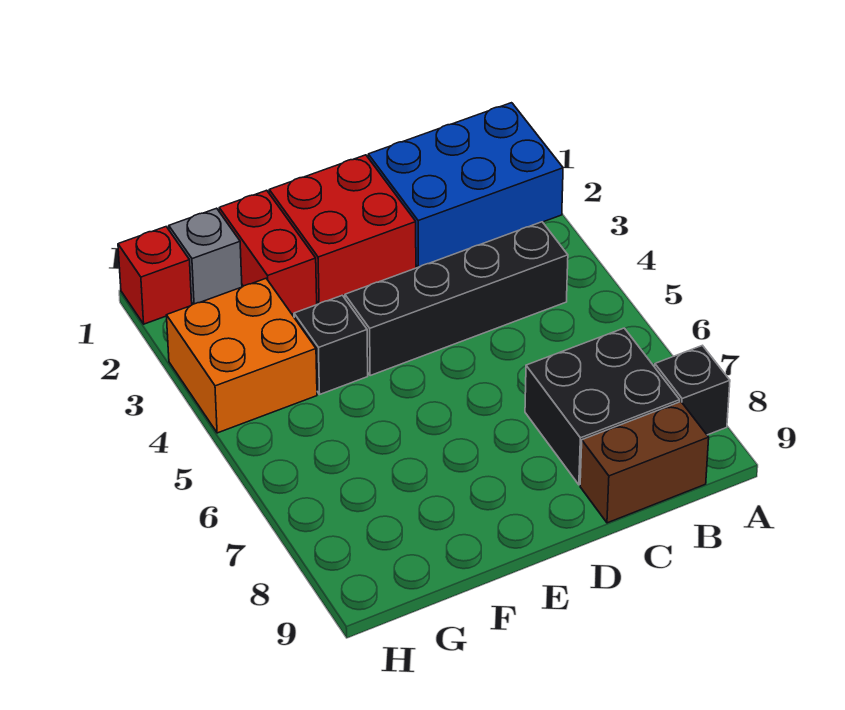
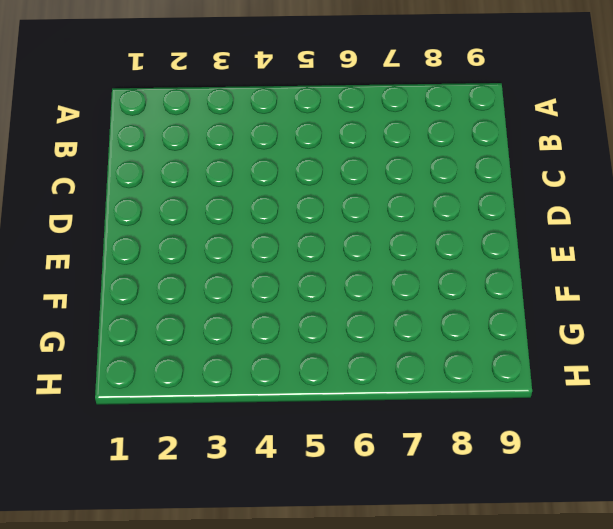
none -> blue 2x3 brick [368,103,563,267]
none -> black 1x1 brick [655,345,730,435]

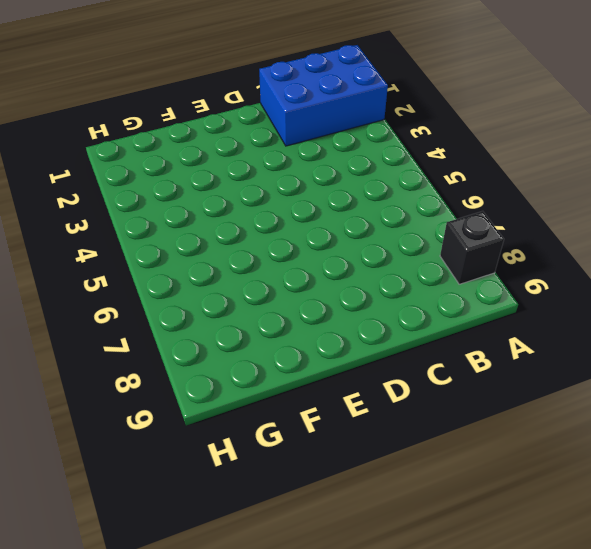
none -> black 1x4 brick [345,222,568,376]
none -> black 2x2 brick [525,328,680,485]

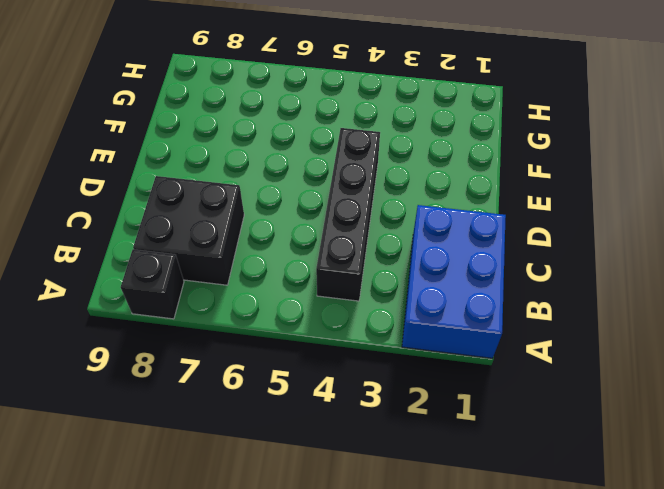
none -> brown 1x2 brick [580,402,709,523]
none -> red 2x2 brick [269,155,416,304]

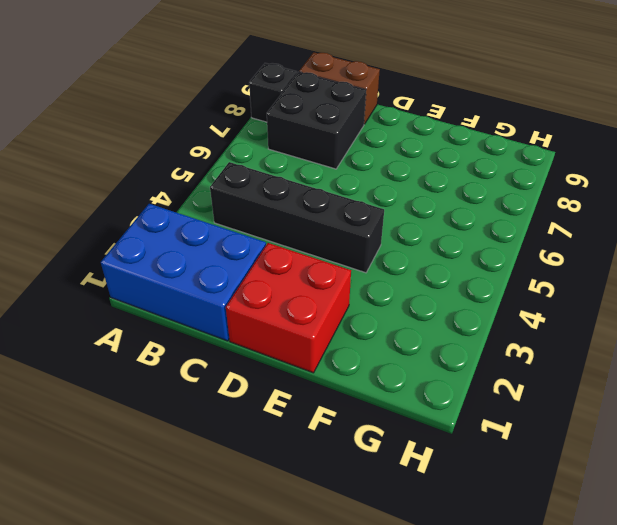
none -> red 1x2 brick [219,190,317,314]
none -> black 1x1 brick [294,295,368,394]

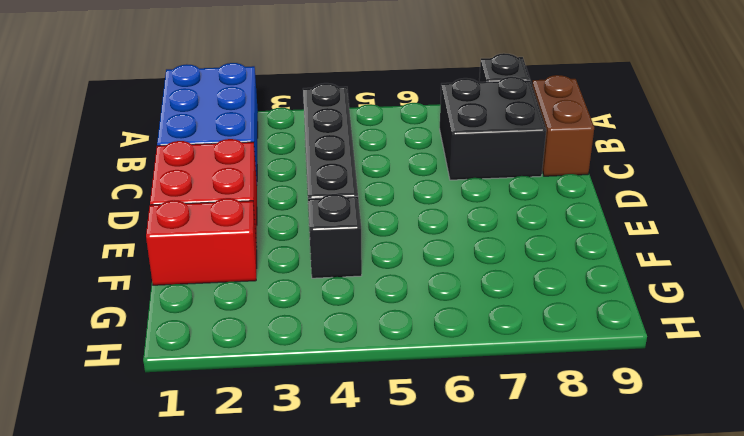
none -> grey 1x1 brick [169,208,242,304]
none -> orange 2x2 brick [166,279,317,433]

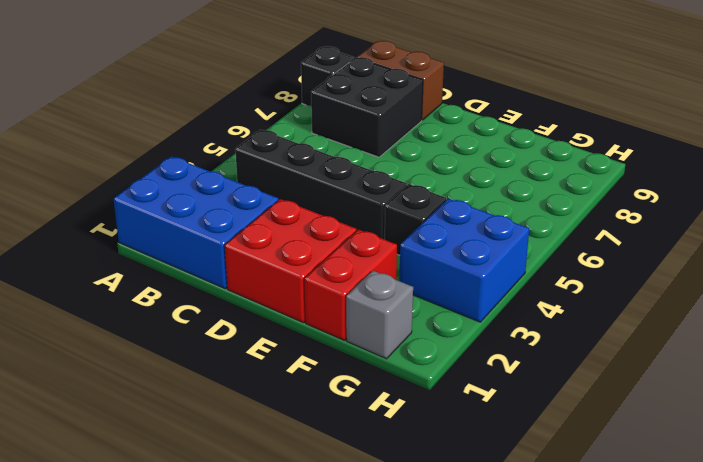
blue 2x2 brick [399,199,529,322] -> orange 2x2 brick [166,279,317,433]
none -> red 1x1 brick [118,227,192,324]

